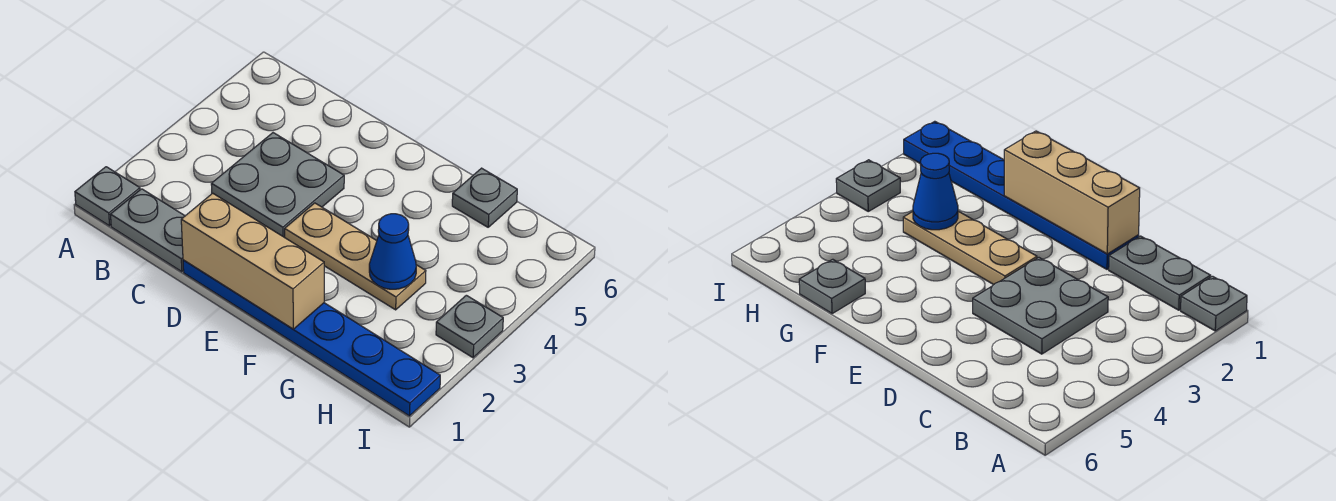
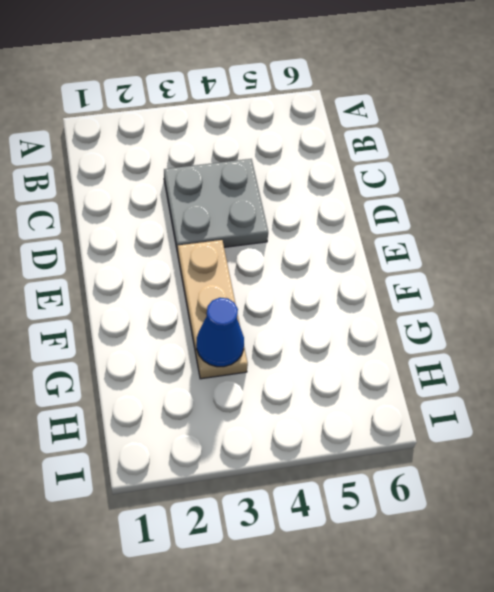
none -> grey 1x1 plate [75,167,140,226]
none -> grey 1x2 plate [110,189,185,272]

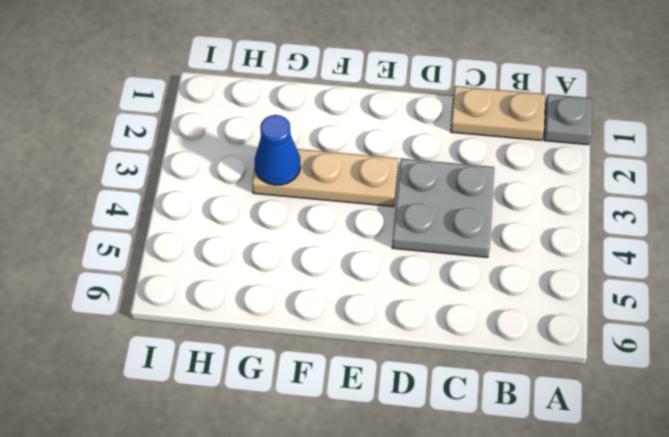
tan 1x2 plate [451,86,545,140] -> grey 1x2 plate [110,189,185,272]
none -> blue 1x6 plate [183,260,440,416]
none -> grey 1x1 plate [452,168,517,227]

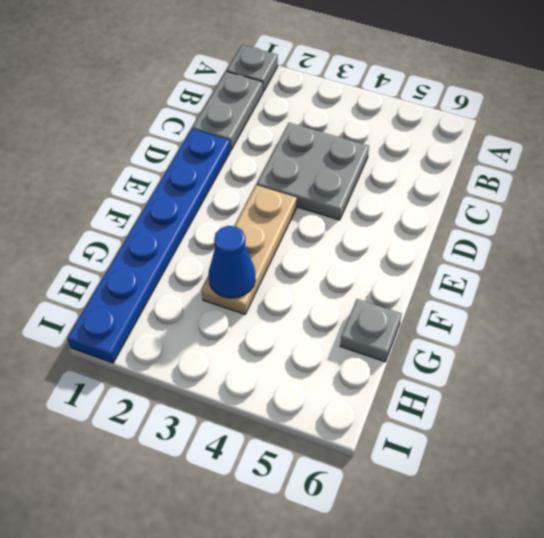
none -> grey 1x1 plate [436,295,503,358]
none -> tan 1x3 brick [181,193,324,329]

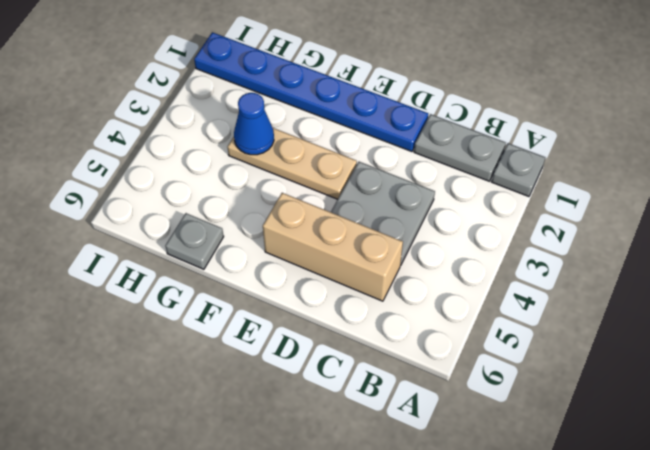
tan 1x3 brick [263,193,403,301] -> tan 1x3 brick moved to [181,193,324,329]
none -> grey 1x1 plate [436,295,503,358]

